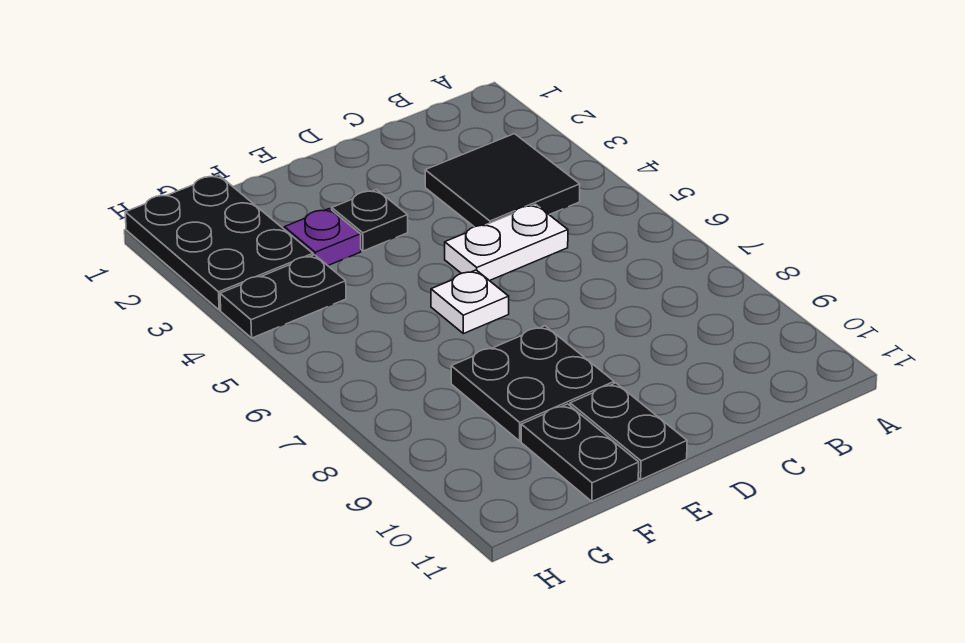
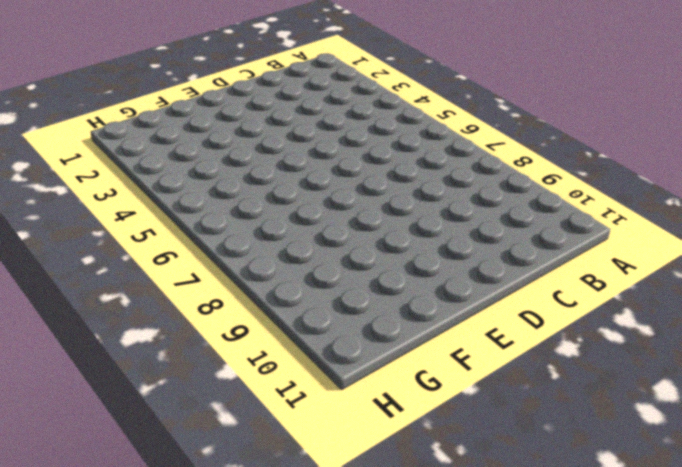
none -> black 2x2 tile [425,134,580,227]
none -> white 1x2 plate [445,204,568,281]

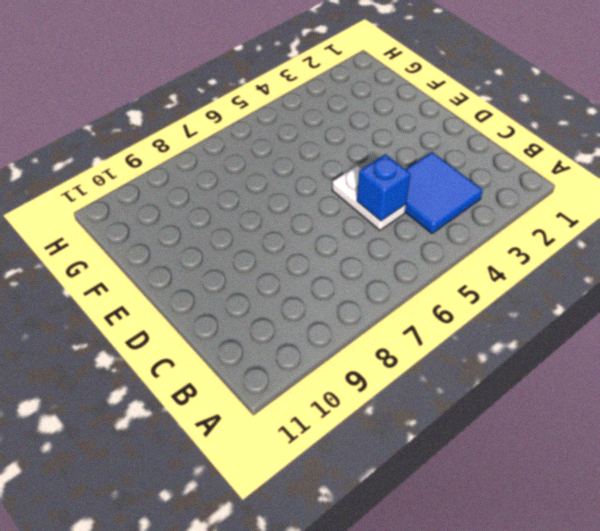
blue 2x2 tile [405,152,483,233] -> black 2x2 tile [425,134,580,227]
blue 1x1 brick [357,154,411,221] -> none
none -> black 1x1 plate [332,190,408,251]
none -> white 1x1 plate [431,270,509,334]

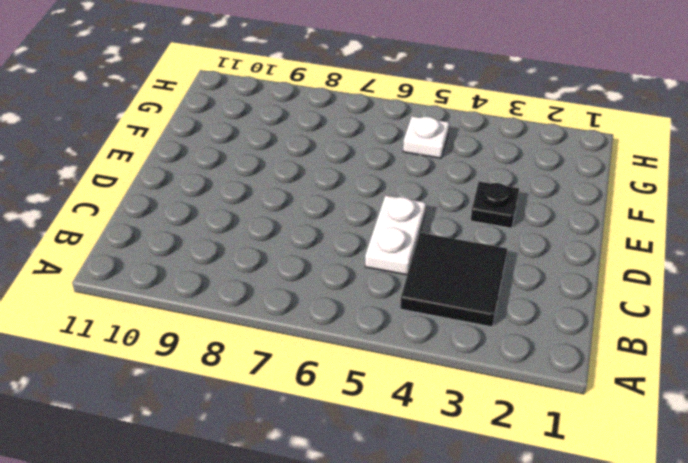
white 1x1 plate [403,116,449,158] -> white 1x1 plate moved to [431,270,509,334]
none -> black 2x2 plate [451,326,614,441]
none -> black 1x2 plate [570,383,687,479]

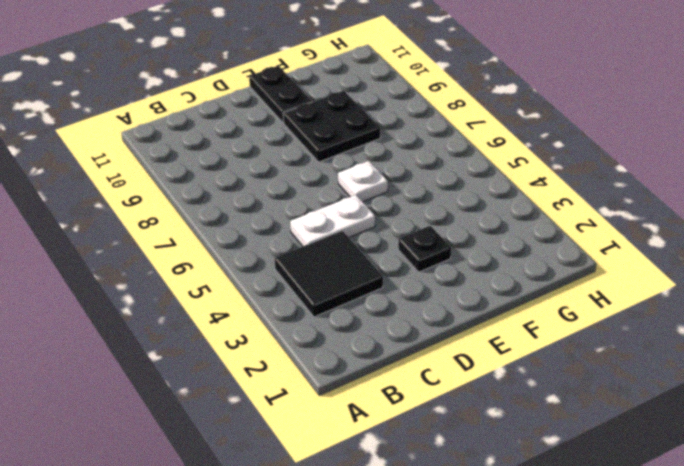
none -> purple 1x1 plate [284,209,361,265]
none -> black 1x2 plate [521,404,639,501]

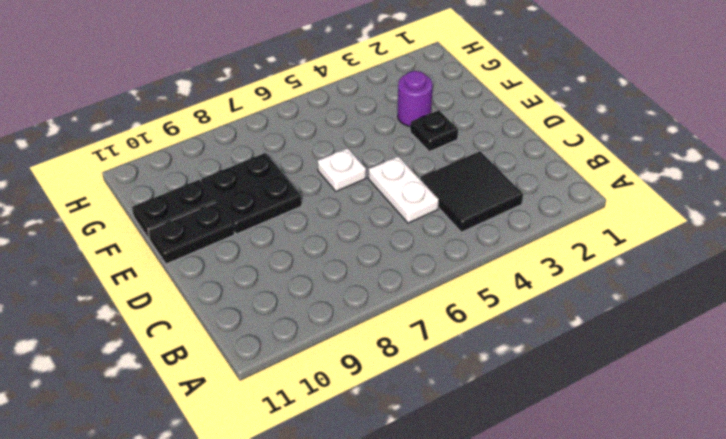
purple 1x1 round brick [398,71,433,126] -> purple 1x1 plate [284,209,361,265]
none -> black 2x3 plate [125,175,313,310]
none -> black 1x2 plate [220,255,346,338]

